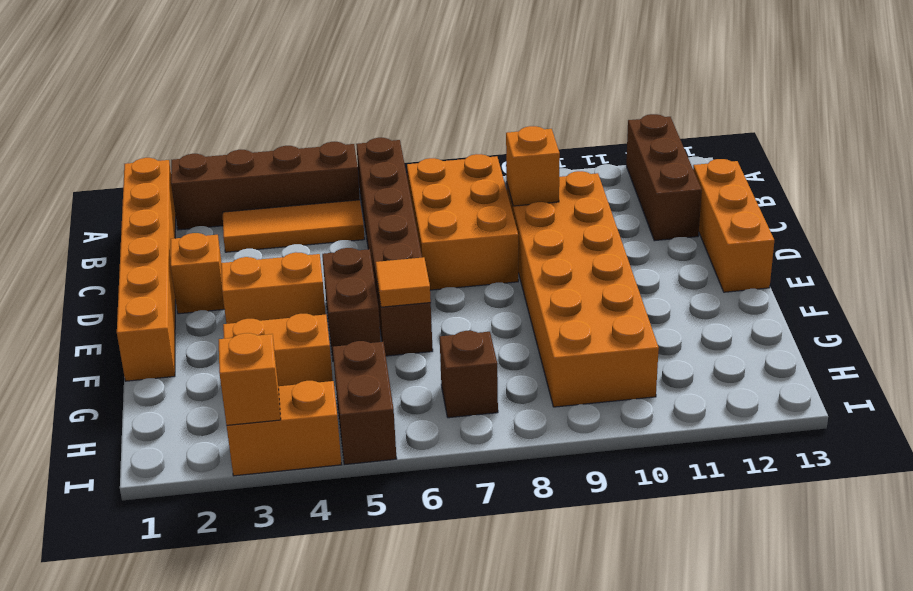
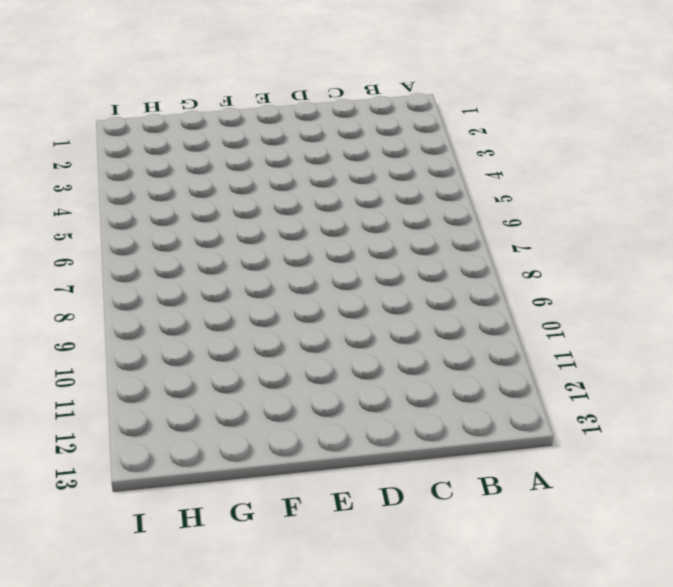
none -> orange 1x6 brick [117,158,176,381]
none -> brown 1x4 brick [171,142,360,230]
none -> brown 1x6 brick [356,138,433,356]

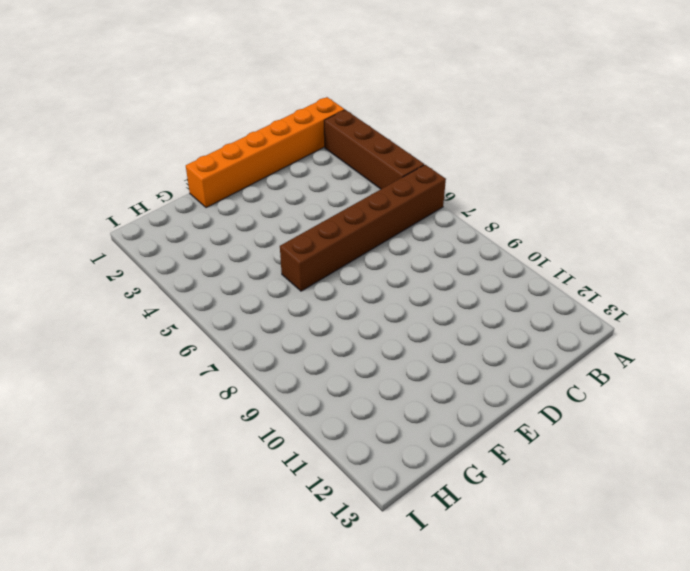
none -> brown 1x3 brick [626,114,702,241]
none -> orange 1x3 tile [223,200,365,252]
none -> orange 2x3 brick [407,154,518,290]

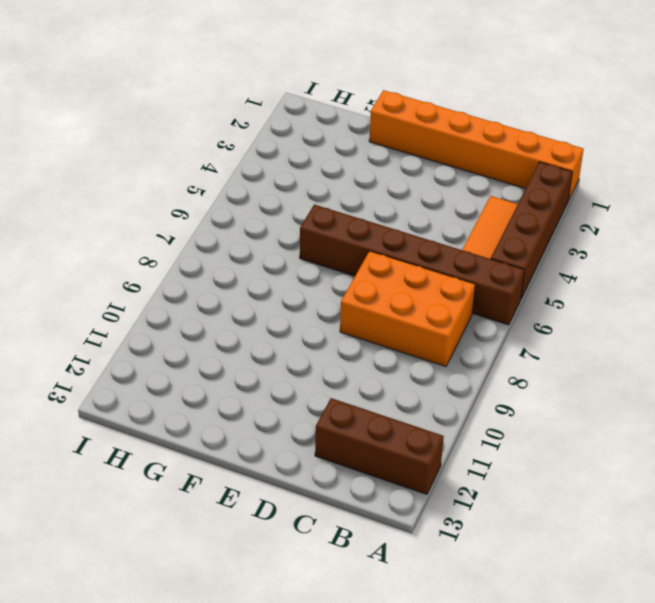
none -> orange 2x6 brick [506,171,659,407]
none -> orange 1x3 brick [693,159,774,292]
none -> orange 1x1 brick [171,233,224,314]

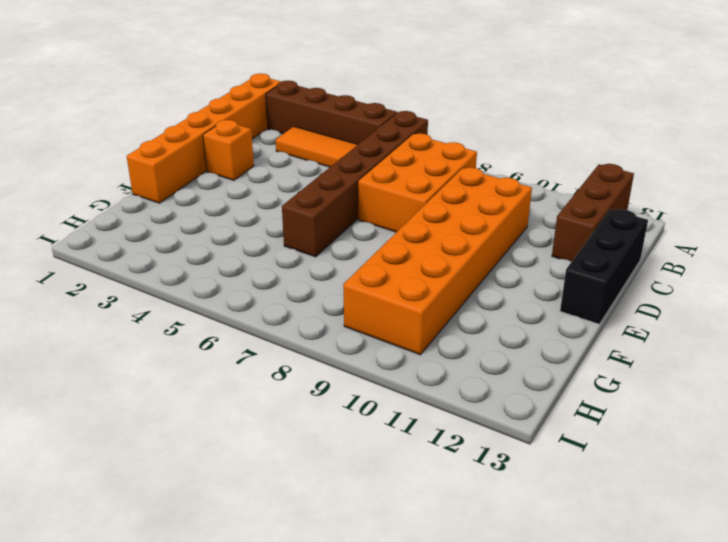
black 1x3 brick [560,209,648,324] -> orange 1x3 brick [693,159,774,292]
none -> orange 1x2 brick [221,252,326,324]
none -> brown 1x2 brick [322,248,381,361]
none -> orange 1x2 brick [223,314,333,386]

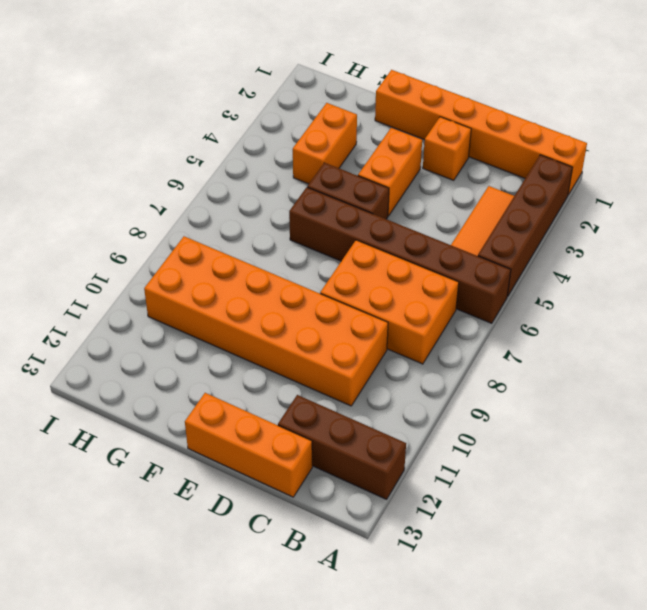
none -> brown 1x2 brick [333,341,397,465]
none -> brown 1x1 brick [440,331,498,418]
none -> orange 1x2 brick [227,381,341,476]

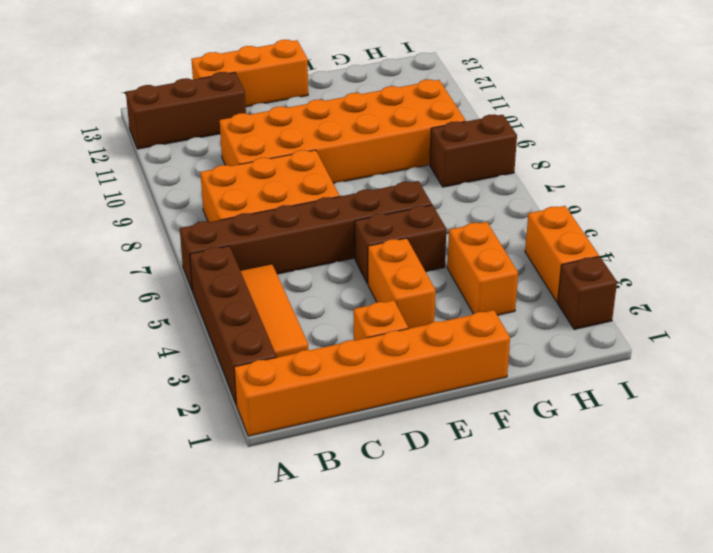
brown 1x2 brick [430,114,517,187] -> brown 1x2 brick moved to [333,341,397,465]
brown 1x1 brick [558,256,617,329] -> brown 1x1 brick moved to [440,331,498,418]
none -> orange 1x1 brick [506,126,560,206]
none -> orange 1x1 tile [376,257,431,307]
none -> orange 1x1 brick [219,333,281,425]

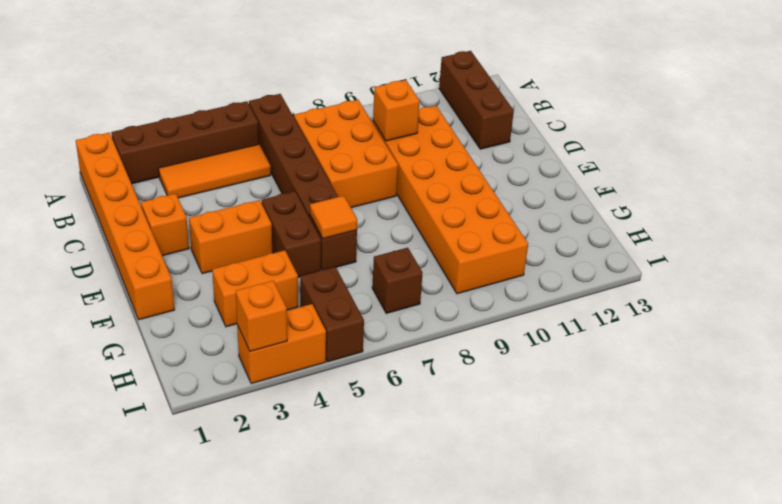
none -> orange 1x3 brick [693,159,774,292]

